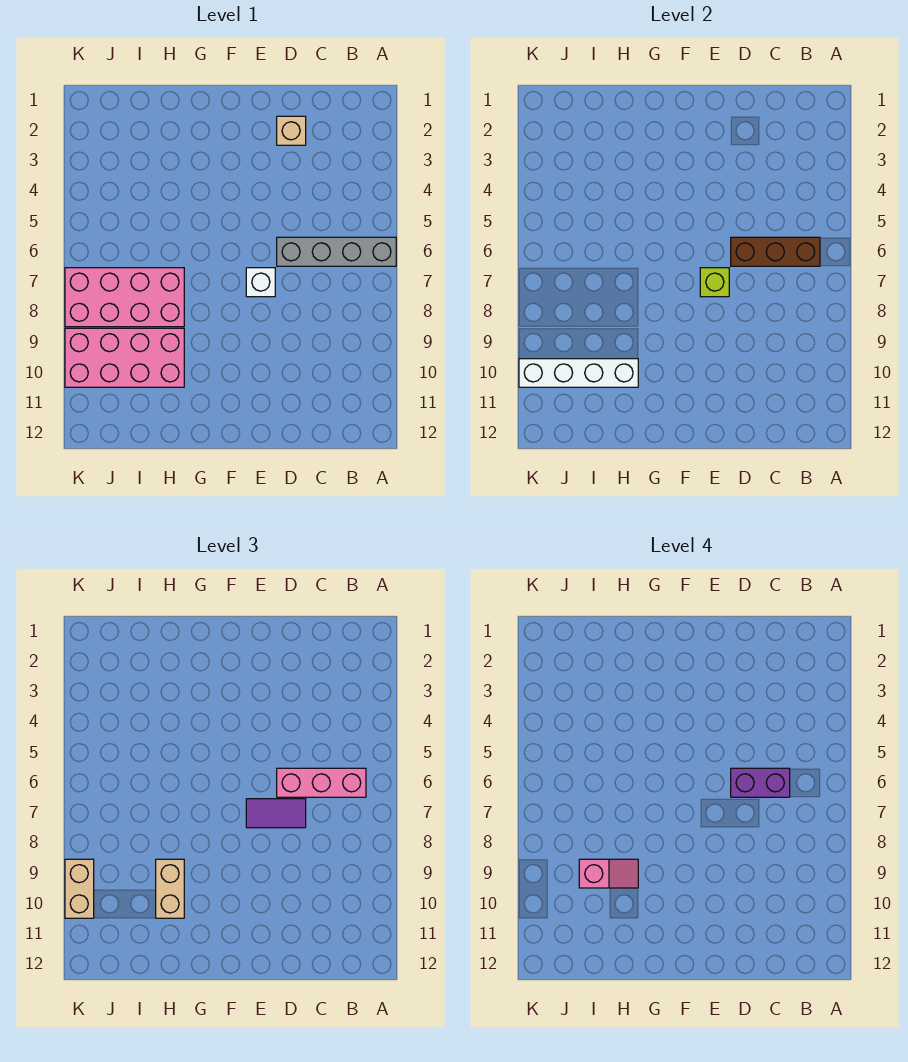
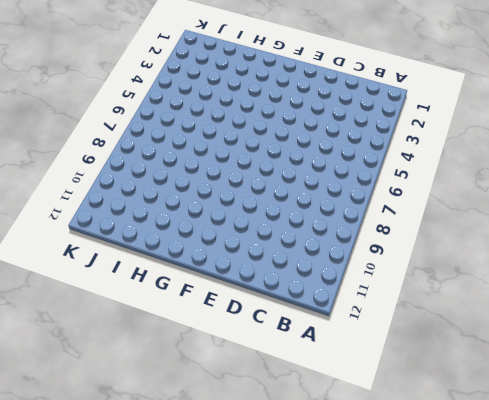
none -> grey 1x4 brick [277,237,396,266]
none -> tan 1x1 brick [277,116,306,145]
none -> white 1x1 brick [246,268,275,297]

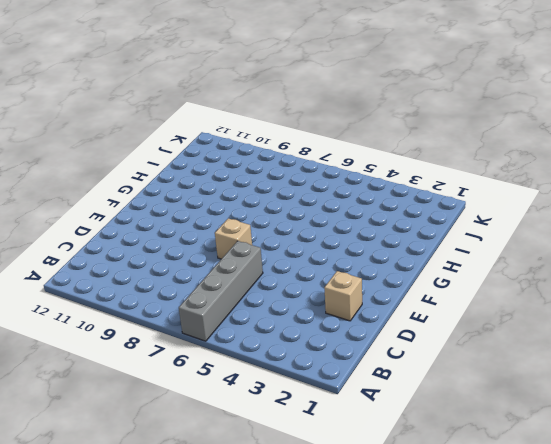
tan 1x1 brick [215,218,252,259] -> white 1x1 brick [246,268,275,297]
none -> pink 2x4 brick [65,268,184,327]
none -> pink 2x4 brick [65,328,184,387]
none -> brown 1x3 brick [731,237,820,266]

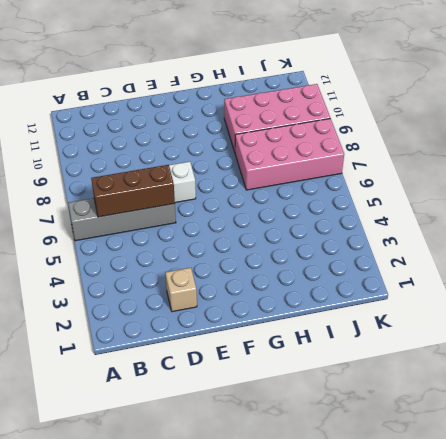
none -> lime 1x1 brick [700,268,729,297]
none -> white 1x4 brick [519,359,638,387]
none -> pink 1x3 brick [277,768,366,797]

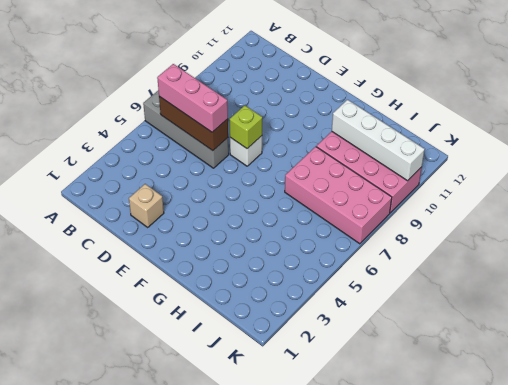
none -> purple 1x2 tile [246,799,306,828]
none -> tan 1x2 brick [156,859,184,918]
none -> tan 1x2 brick [65,859,94,918]

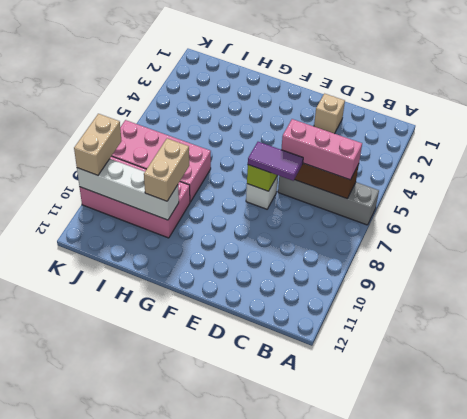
none -> purple 1x2 brick [731,768,790,797]
none -> pink 1x2 slope [579,859,638,888]

